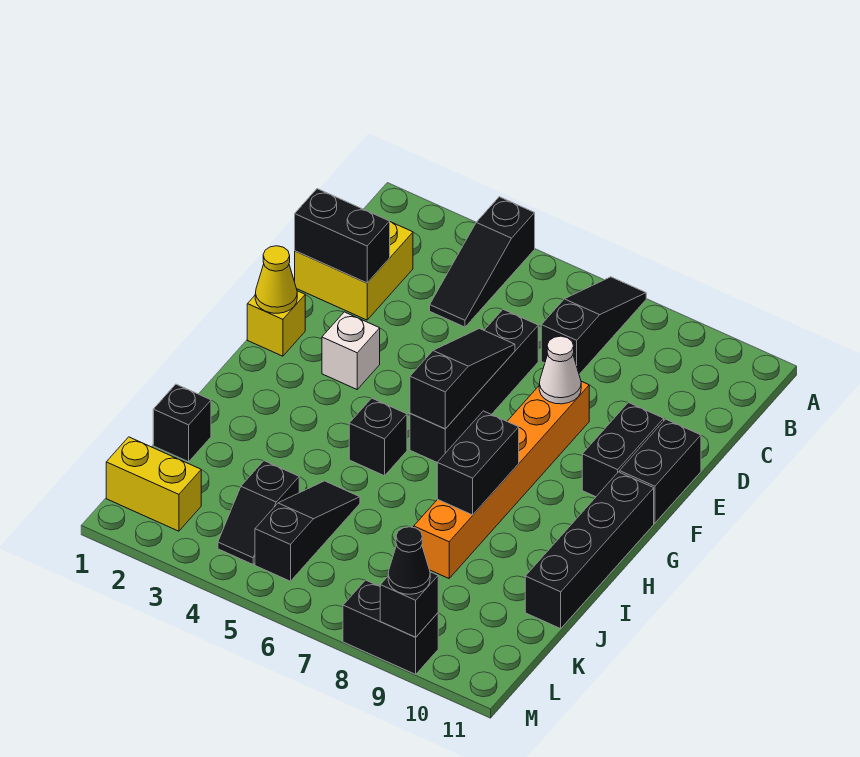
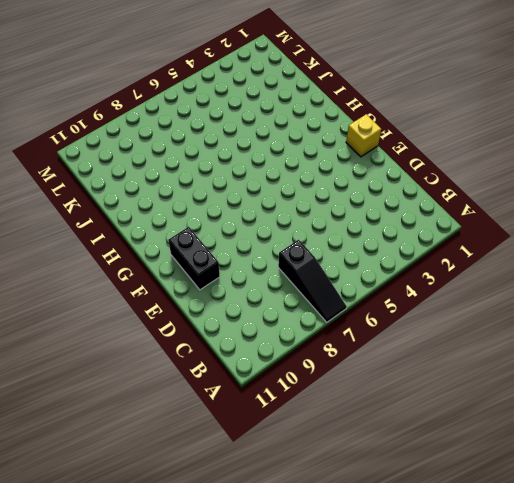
none -> black 1x3 slope [430,197,535,327]
none -> yellow 2x2 brick [295,222,413,320]
none -> black 1x4 brick [410,309,538,462]

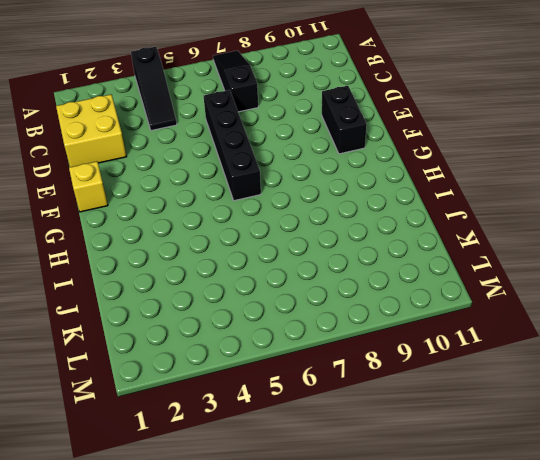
none -> orange 1x6 brick [414,381,589,578]
none -> black 1x2 brick [620,419,701,523]
none -> white 1x1 brick [322,312,380,389]

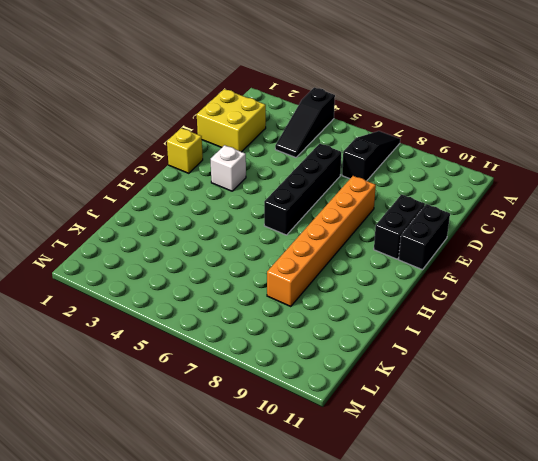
none -> black 1x4 brick [525,472,654,629]
none -> black 1x1 brick [349,398,407,476]
none -> black 1x1 brick [153,384,211,462]

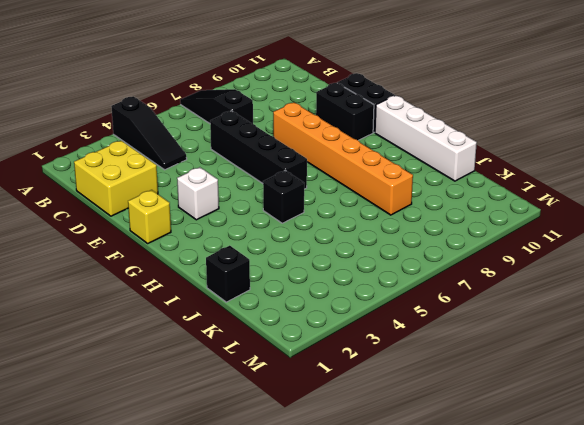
white 1x4 brick [375,95,477,181] -> black 1x4 brick [525,472,654,629]
none -> black 1x3 slope [255,481,360,581]
none -> black 1x2 slope [218,461,299,564]
none -> yellow 1x2 brick [106,437,201,531]

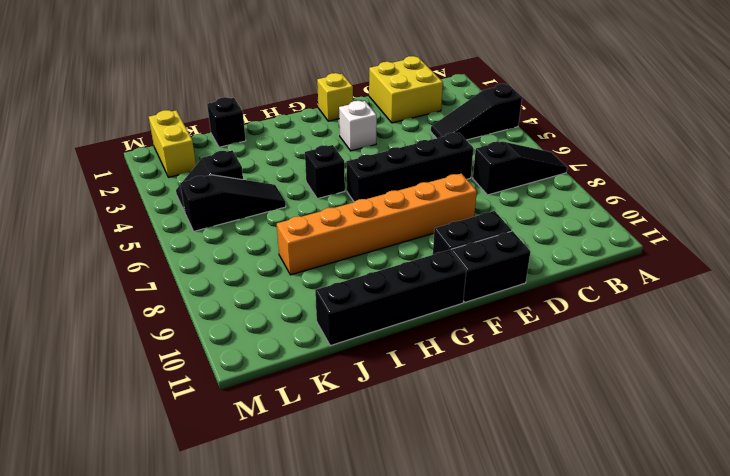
none -> black 1x2 brick [343,580,438,674]
none -> black 1x2 brick [295,189,390,283]
none -> black 1x3 slope [410,329,515,429]

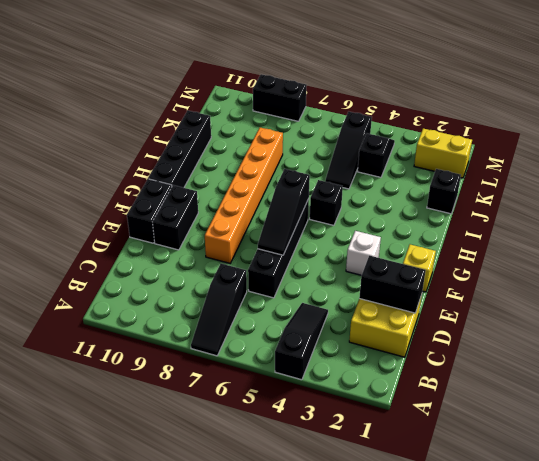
none -> white 1x1 cone [539,336,581,404]
none -> yellow 1x1 cone [255,246,297,313]
none -> black 1x2 brick [437,411,519,515]

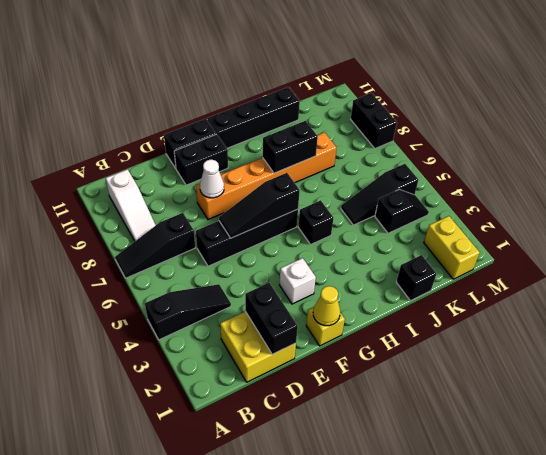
white 1x3 slope [106,169,156,241] -> none
none -> black 1x1 brick [380,572,438,637]
none -> black 1x1 cone [388,527,430,594]

